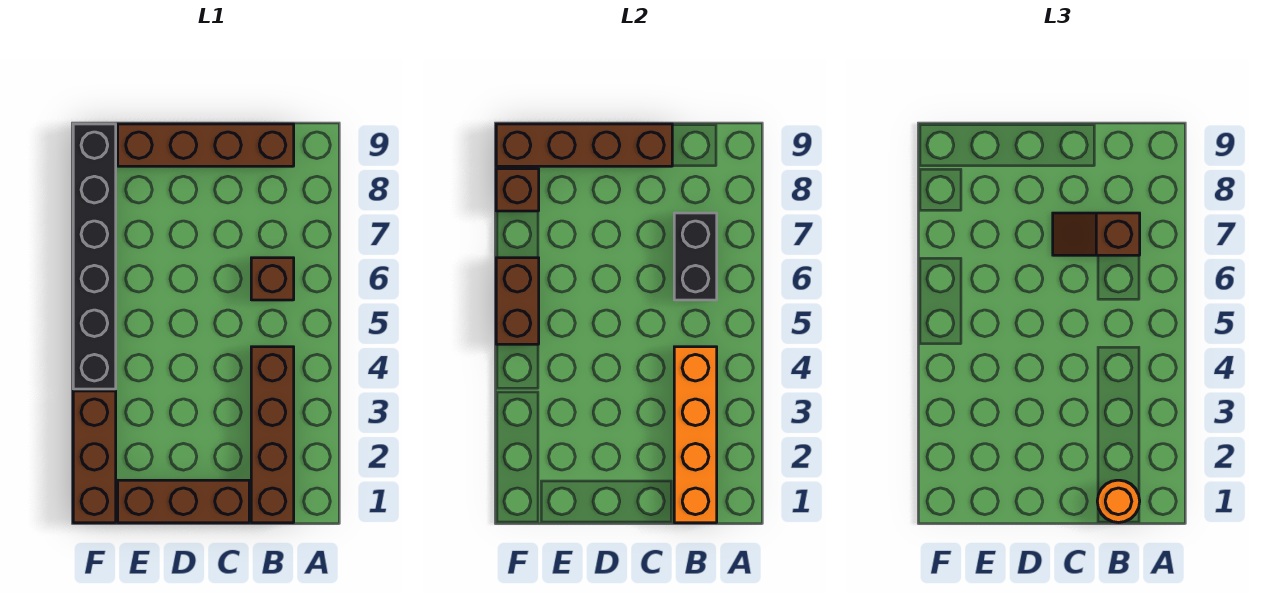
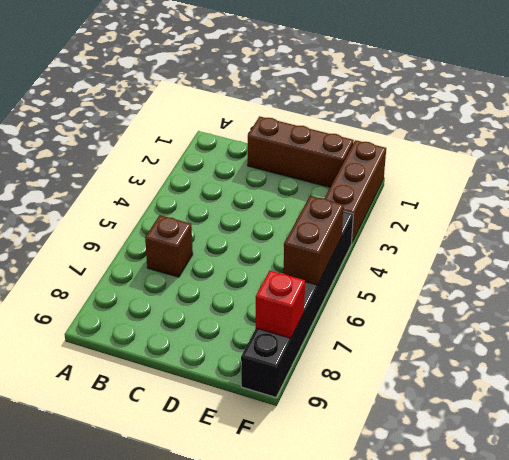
red 1x1 brick [256,271,305,338] -> brown 1x1 brick [496,169,539,211]
none -> brown 1x4 brick [251,347,294,523]
none -> brown 1x4 brick [118,124,294,166]
none -> orange 1x4 brick [674,347,717,523]

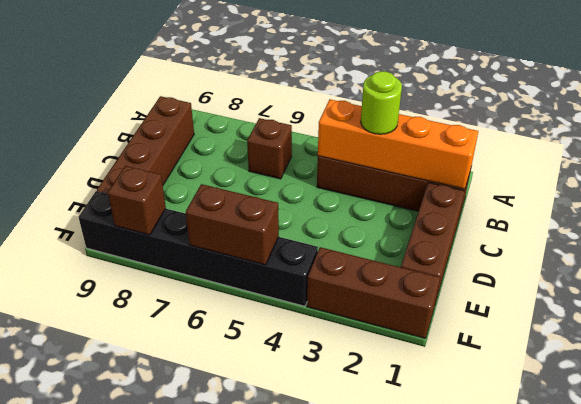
lime 1x1 round brick [361,71,402,134] -> none
none -> black 1x2 brick [674,213,717,300]
none -> brown 1x4 brick [496,124,672,166]
none -> orange 1x1 round brick [1097,480,1140,523]

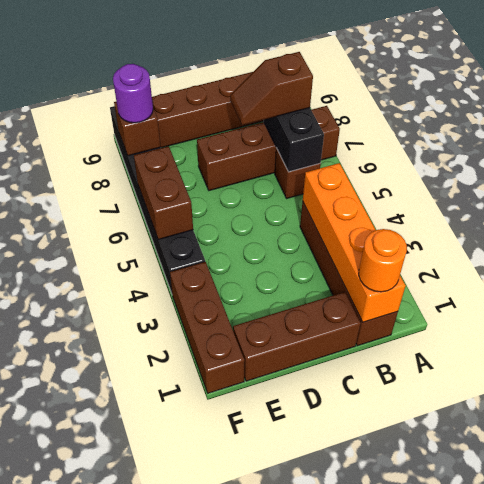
brown 1x4 brick [197,106,340,191] -> brown 1x4 brick moved to [496,124,672,166]
purple 1x1 round brick [113,64,153,123] -> none

